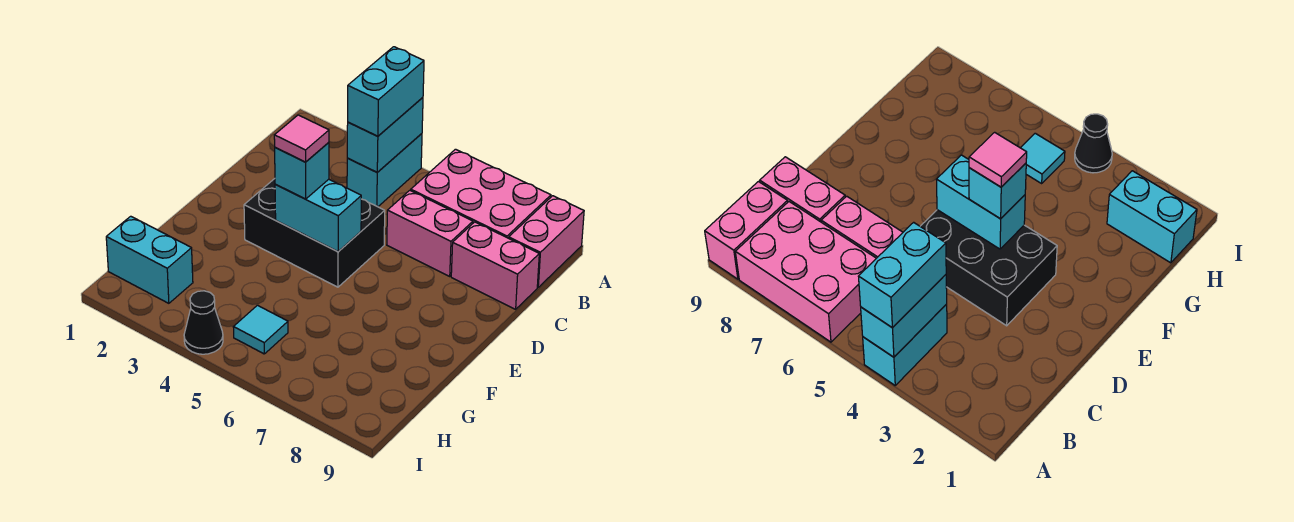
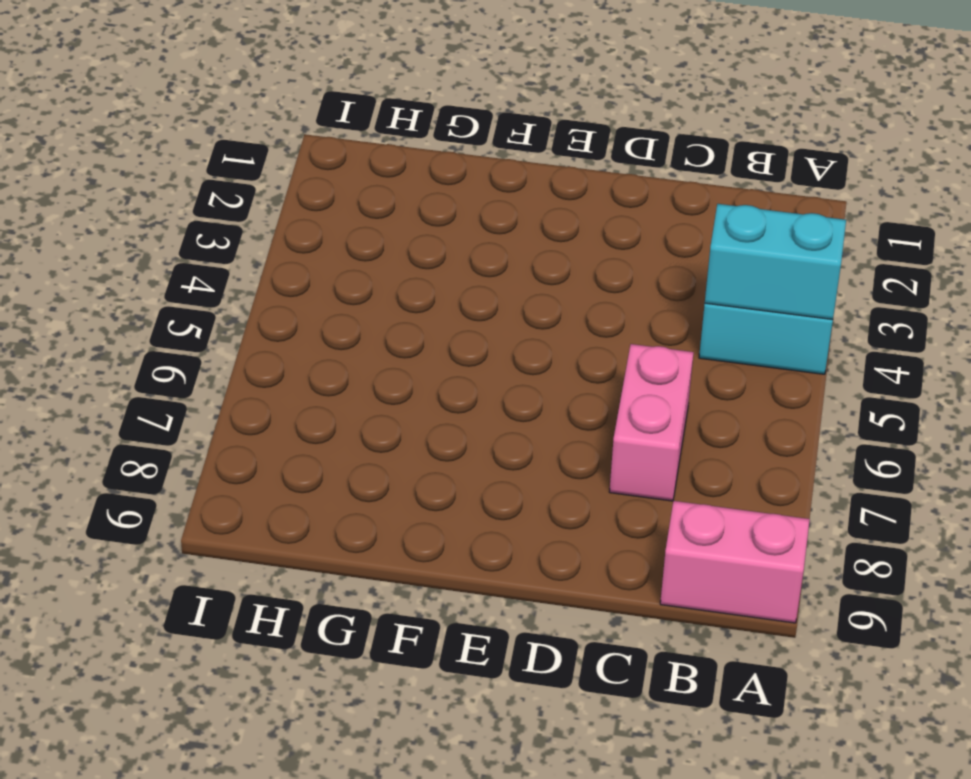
none -> pink 2x3 brick [411,149,551,238]
none -> pink 1x2 brick [451,222,539,309]
none -> black 2x3 brick [244,179,385,287]

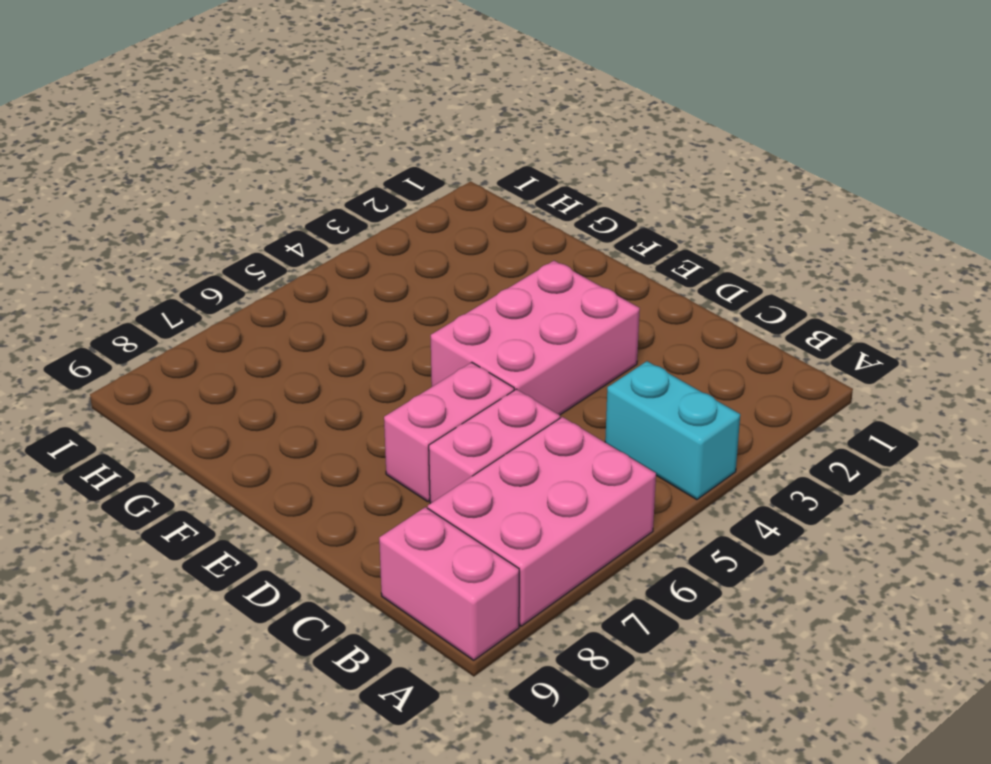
pink 2x3 brick [431,261,640,415] -> black 2x3 brick [244,179,385,287]
pink 1x2 brick [384,362,514,502] -> pink 1x2 brick moved to [451,222,539,309]
none -> cyan 1x2 brick [106,216,193,303]
none -> cyan 1x1 tile [233,305,288,354]
none -> black 1x1 cone [184,291,223,354]

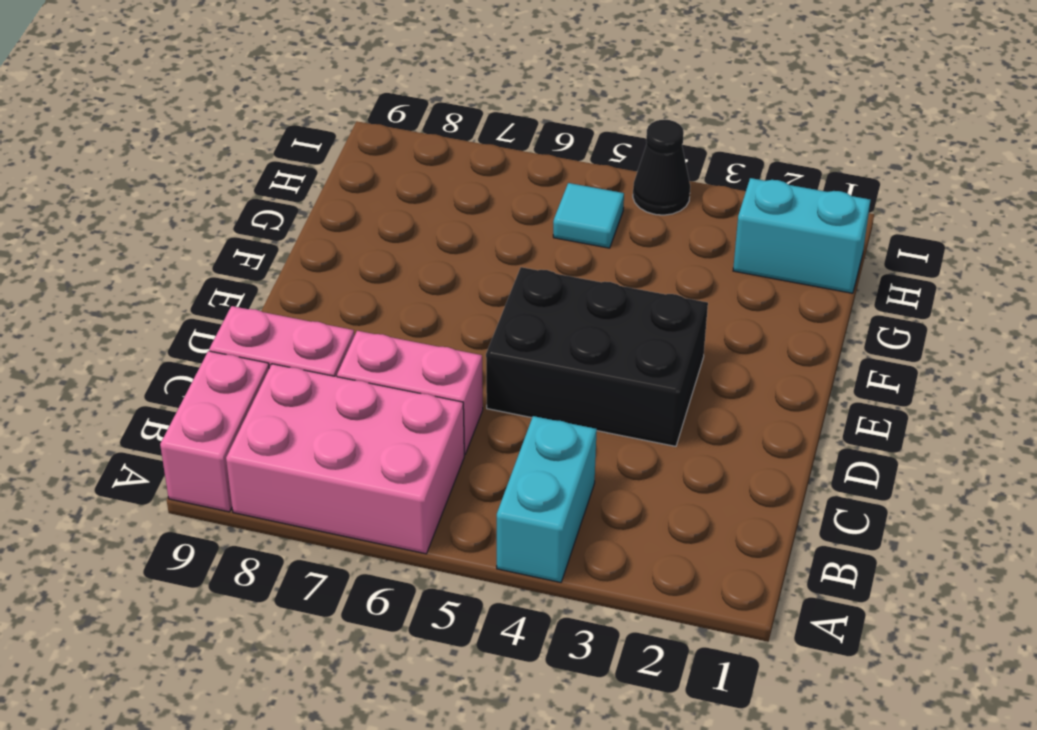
none -> cyan 1x2 brick [347,98,423,172]
none -> cyan 1x2 brick [275,179,361,252]
none -> cyan 1x2 brick [348,47,424,136]

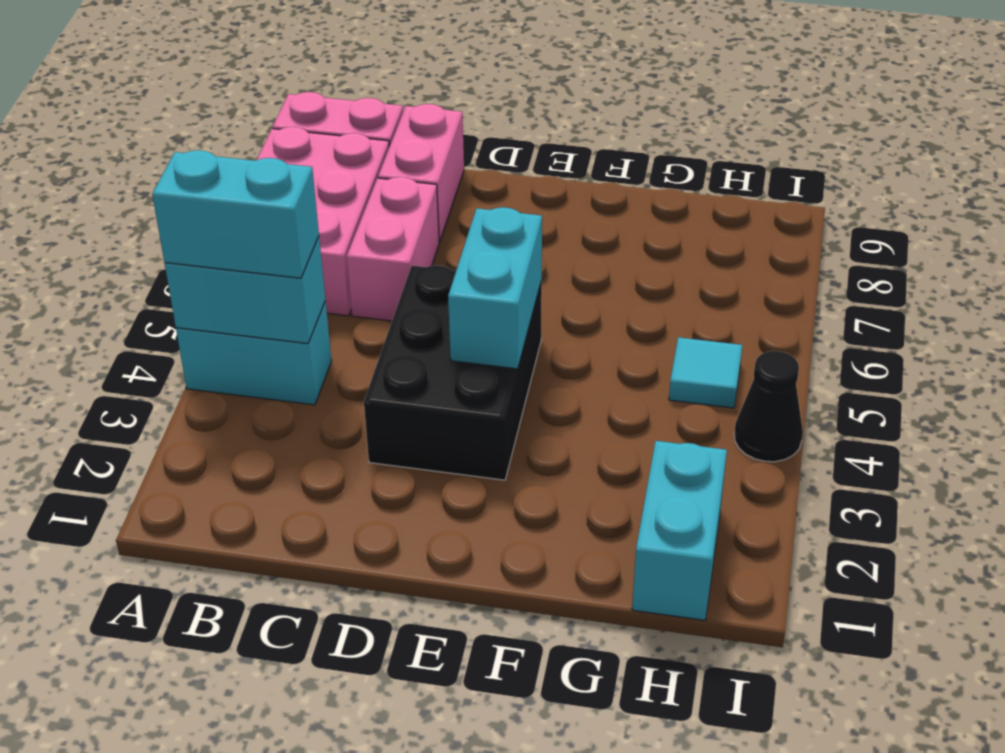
none -> cyan 1x1 brick [275,142,329,199]
none -> pink 1x1 tile [274,115,329,162]

